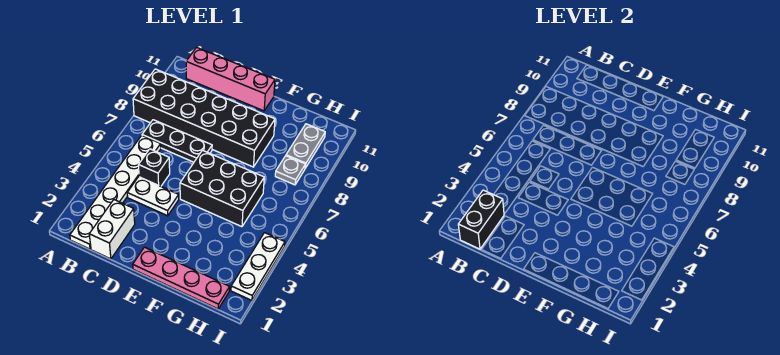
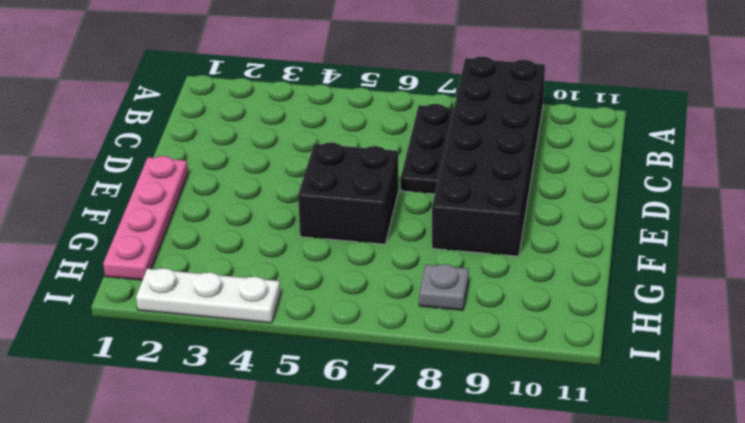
black 2x2 brick [298,142,398,244] -> black 2x3 brick [180,150,264,227]
none -> white 1x6 plate [70,135,161,249]
none -> pink 1x4 brick [186,47,275,111]
none -> white 1x2 brick [89,200,135,259]

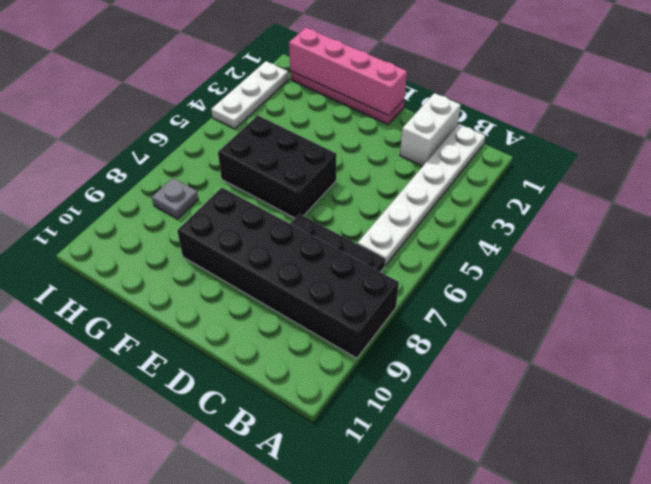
pink 1x4 brick [289,28,407,116] -> pink 1x4 brick moved to [186,47,275,111]
none -> white 1x2 plate [127,177,179,216]
none -> black 1x1 brick [138,149,170,186]
none -> grey 1x2 plate [286,124,325,168]

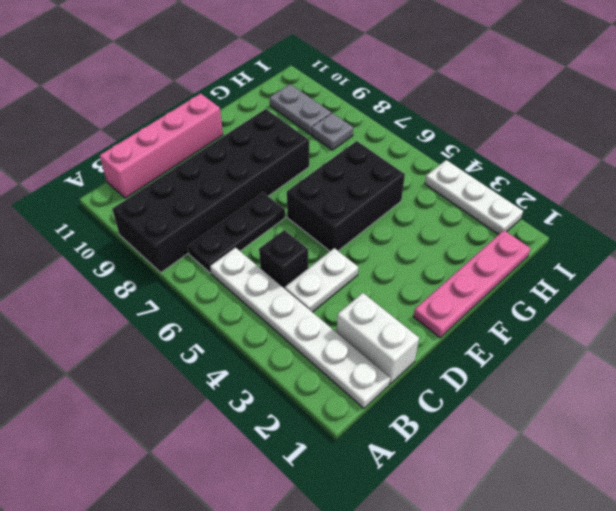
none -> black 1x2 brick [458,190,504,249]

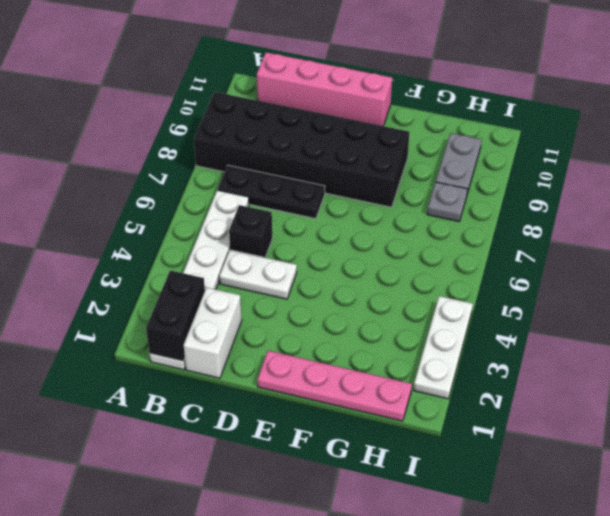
none -> black 2x3 brick [180,150,264,227]

